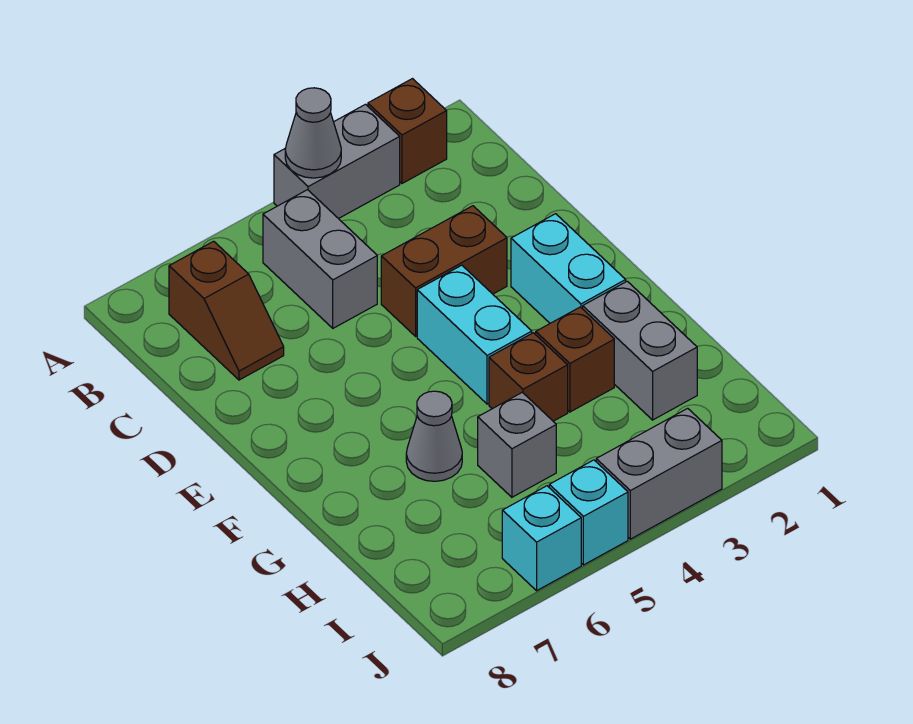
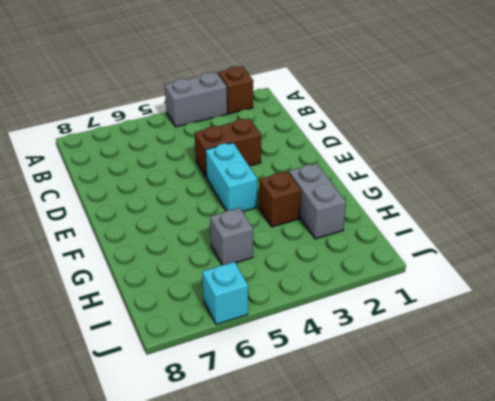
none -> grey 1x2 brick [263,190,377,328]
none -> brown 1x2 slope [169,241,284,380]
none -> cyan 1x2 brick [511,214,626,323]

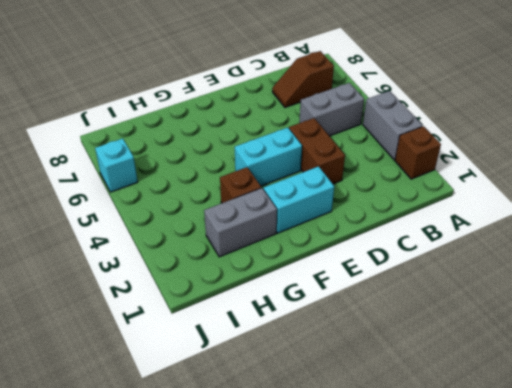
none -> brown 1x1 brick [489,333,568,421]
none -> grey 1x1 cone [406,391,462,481]
none -> grey 1x1 brick [478,392,556,497]

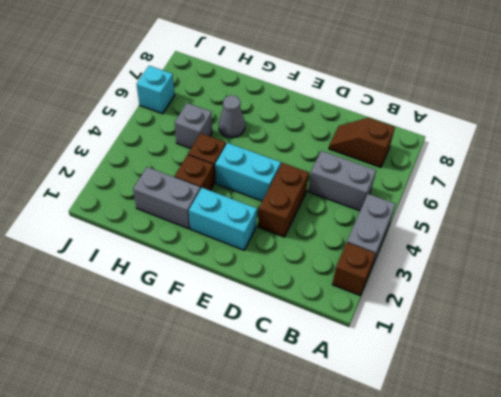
none -> grey 1x2 brick [596,408,722,539]
none -> cyan 1x1 brick [549,460,628,565]
none -> grey 1x1 cone [285,88,341,178]

